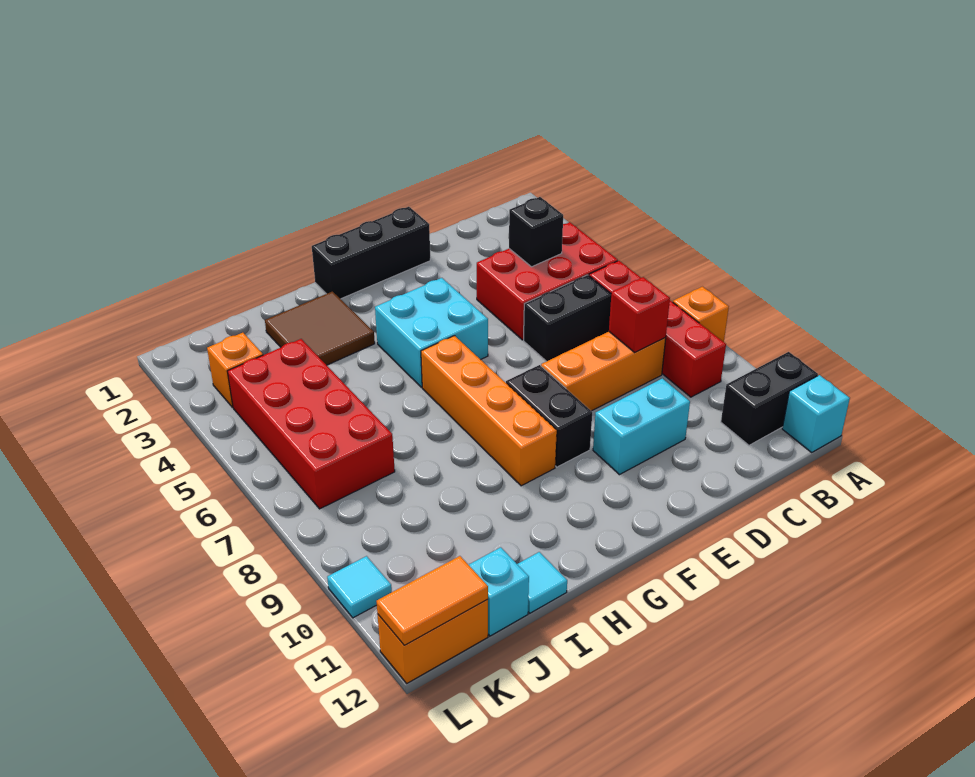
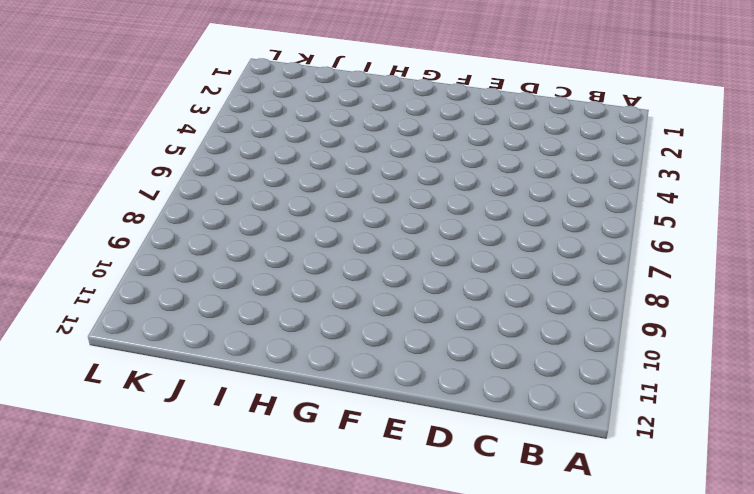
none -> orange 1x1 brick [673,287,729,342]
none -> black 1x2 brick [721,352,818,445]
none -> cyan 1x1 brick [782,375,850,452]

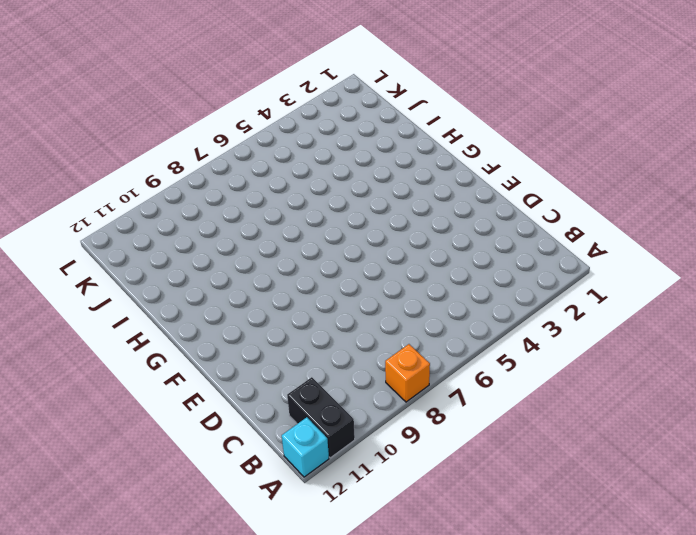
none -> red 2x3 brick [477,222,618,340]
none -> red 1x4 brick [589,261,726,397]
none -> black 1x2 brick [524,275,611,361]

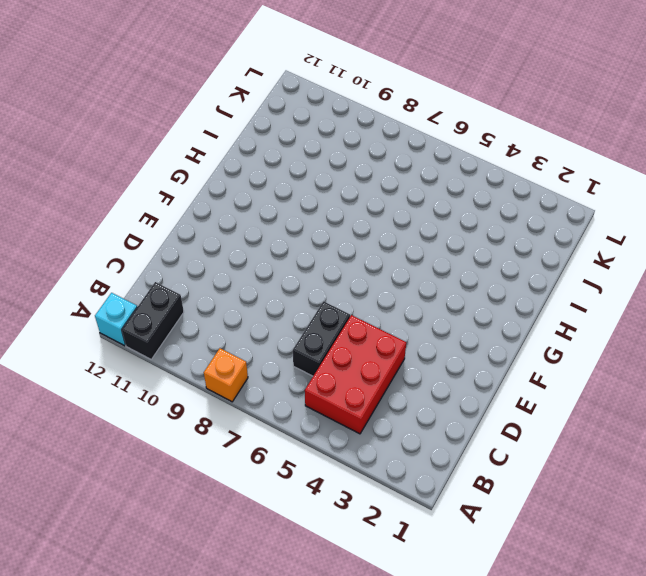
none -> red 1x4 brick [589,261,726,397]
none -> orange 1x3 brick [541,332,666,411]
none -> cyan 1x2 brick [593,378,690,475]

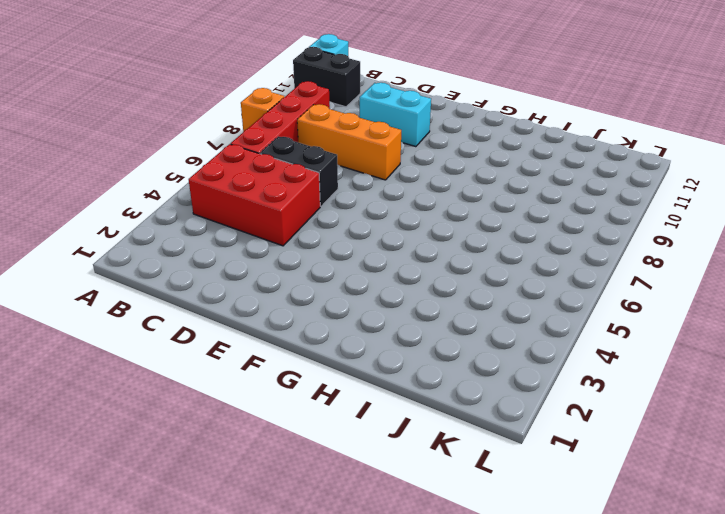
none -> black 1x3 brick [312,207,430,299]
none -> cyan 2x2 brick [375,278,488,387]
none -> black 1x2 brick [506,365,592,467]

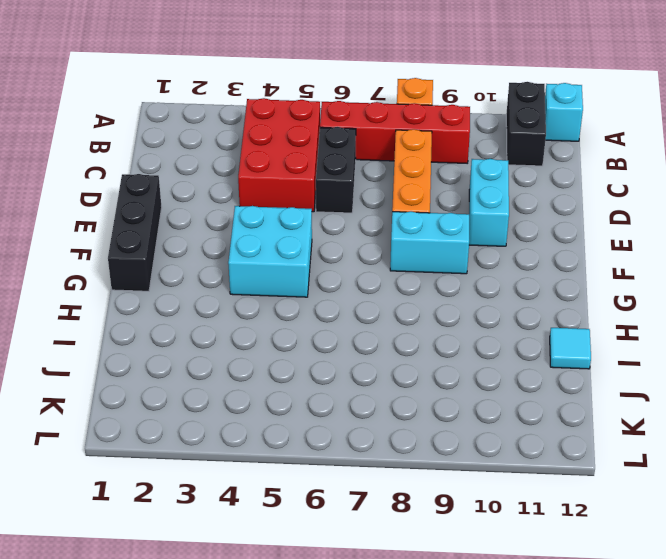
cyan 1x2 brick [390,211,469,274] -> black 1x2 brick [506,365,592,467]
none -> orange 1x4 brick [421,336,557,486]
none -> brown 2x2 tile [265,292,375,365]
none -> red 2x4 brick [227,339,395,509]

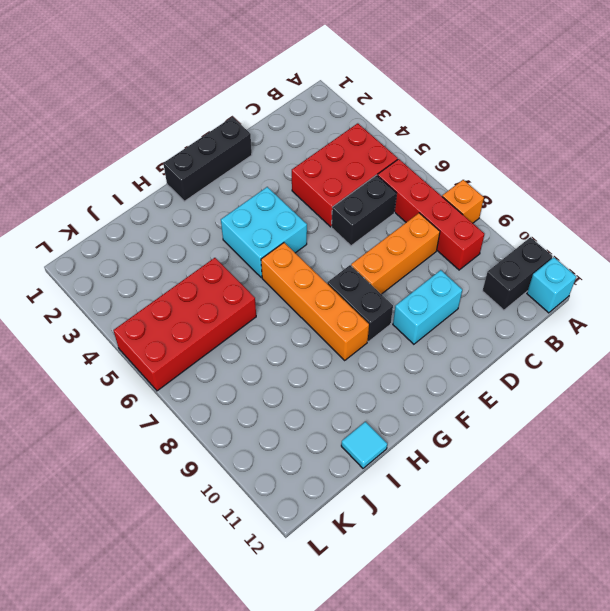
red 2x4 brick [113,258,256,391] -> red 2x4 brick turned to [227,339,395,509]
none -> brown 2x2 tile [265,292,375,365]
none -> cyan 1x1 brick [469,547,529,636]
none -> orange 1x1 brick [207,333,263,407]

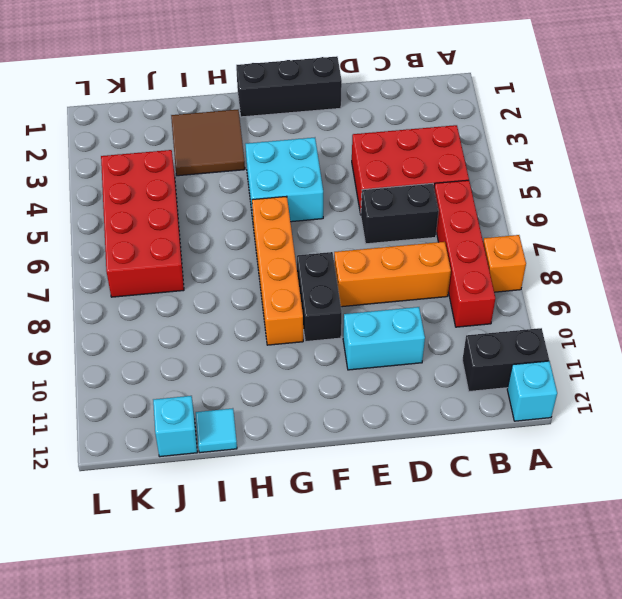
none -> orange 1x1 brick [207,333,263,407]
none -> orange 1x2 brick [378,599,488,683]
none -> cyan 1x1 tile [327,556,392,618]

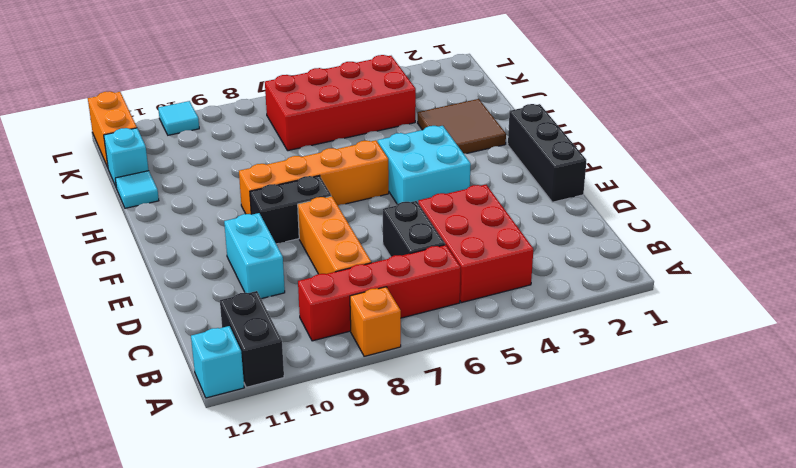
none -> orange 1x1 brick [207,333,263,407]
none -> black 1x1 brick [509,197,563,267]
none -> red 1x1 brick [609,277,670,352]

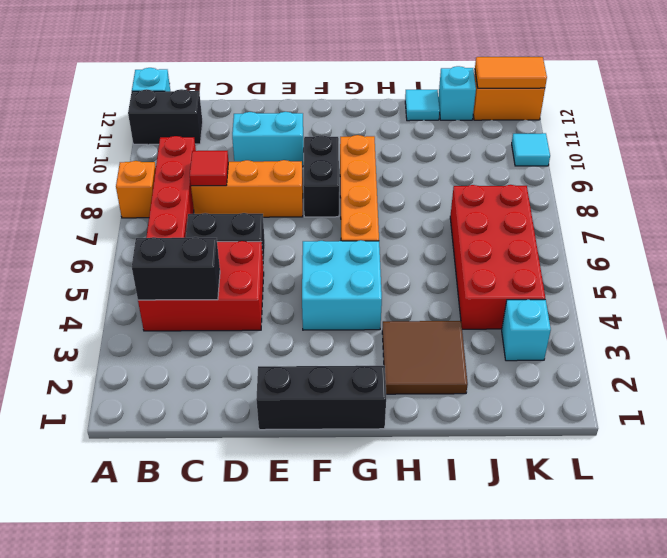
black 1x2 brick [132,237,220,300] -> black 1x1 brick [509,197,563,267]
red 1x1 tile [190,151,228,186] -> red 1x1 brick [609,277,670,352]
cyan 1x1 brick [502,300,551,361] -> orange 1x1 brick [207,333,263,407]

